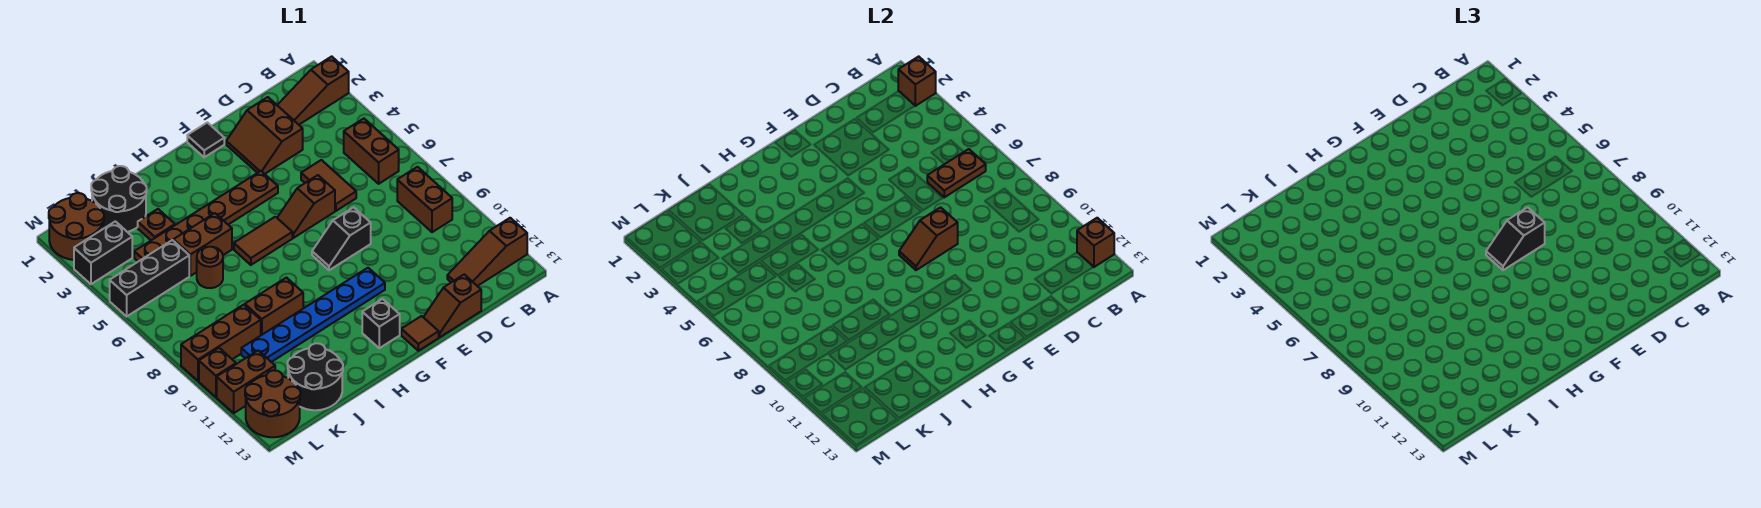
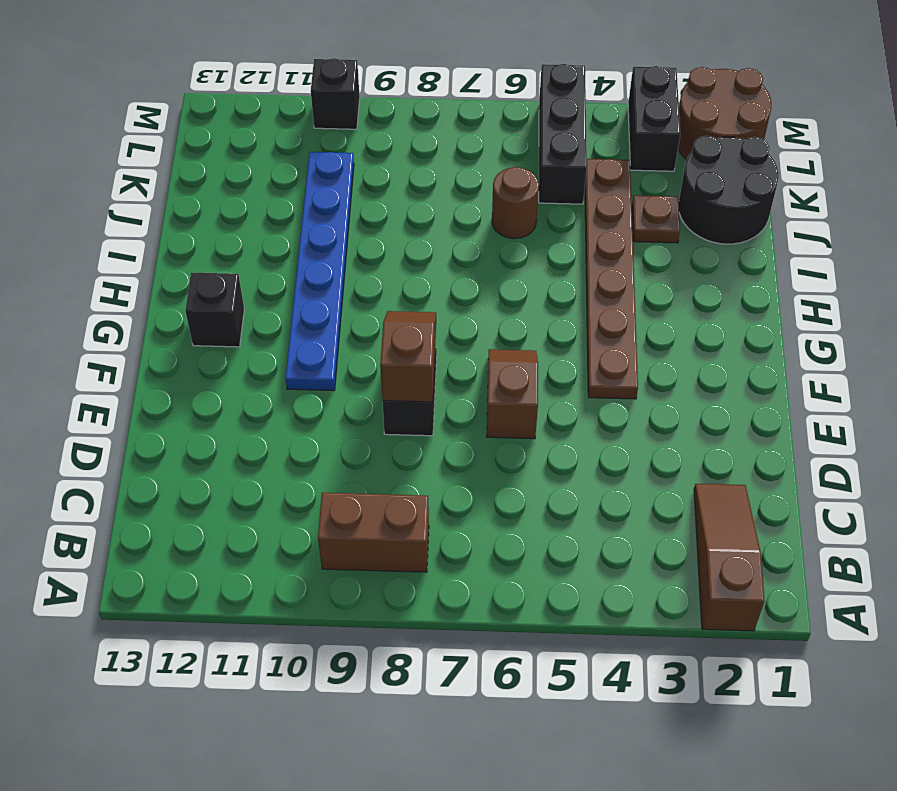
black 1x1 brick [311,58,360,129] -> brown 1x1 brick [199,348,236,397]
none -> brown 1x3 slope [447,218,527,286]
none -> brown 1x2 brick [344,119,399,184]
none -> brown 2x2 slope [226,97,303,174]
none -> brown 1x2 tile [301,160,356,211]

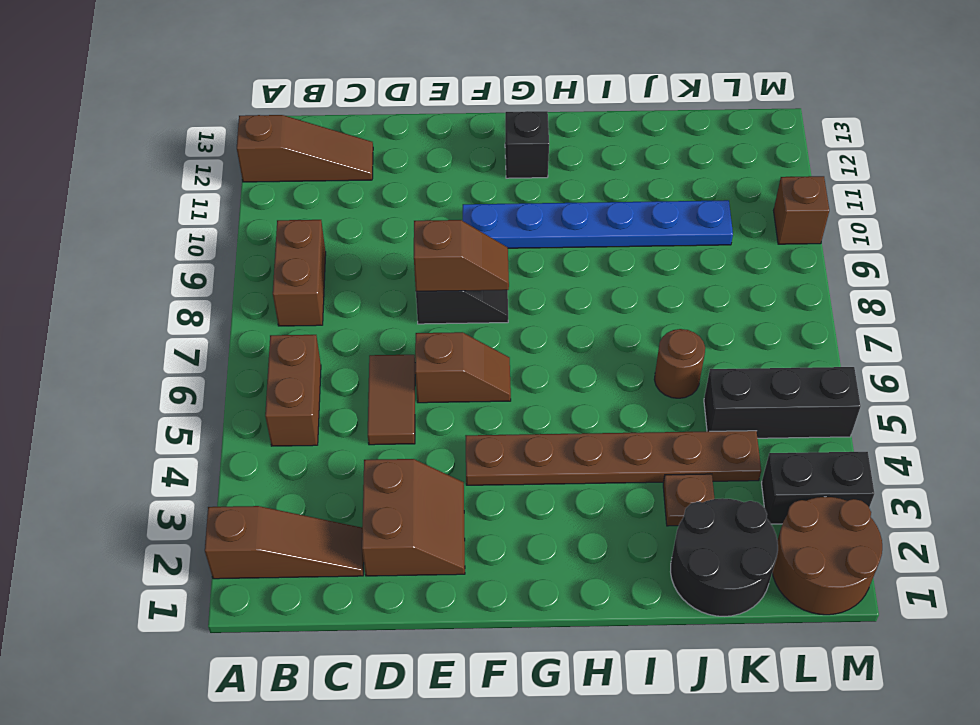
none -> brown 1x2 slope [424,275,481,337]
none -> black 1x1 tile [187,123,224,157]
none -> brown 1x1 tile [401,316,439,351]
none -> brown 1x2 tile [234,217,292,265]

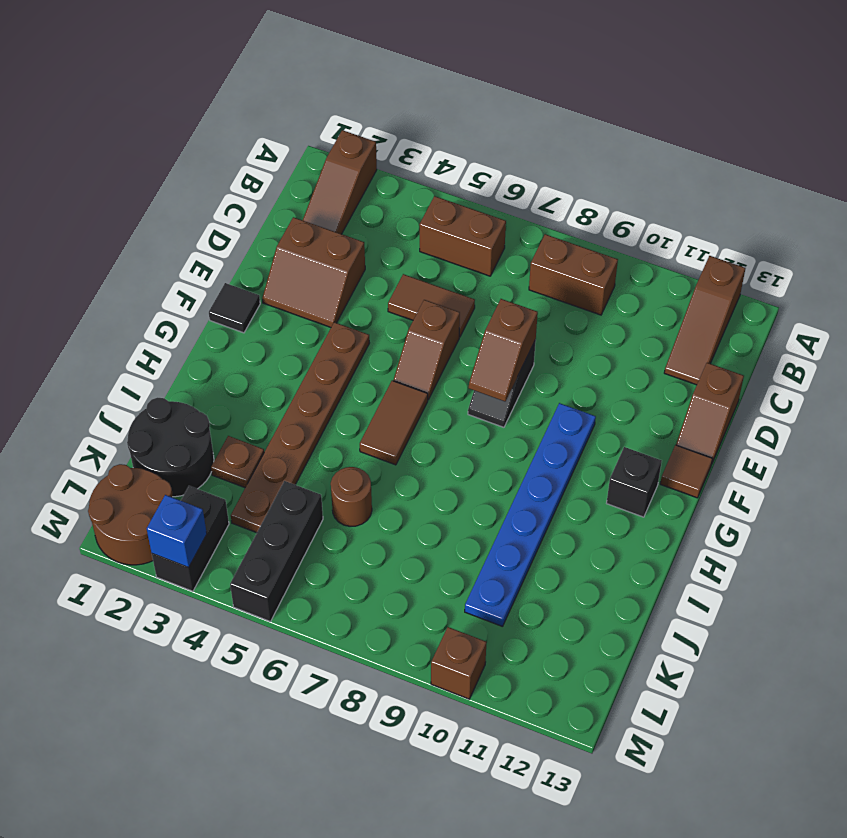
blue 1x1 brick [147,495,207,568] -> none
none -> brown 1x2 brick [173,213,232,276]
none -> brown 1x2 brick [245,278,303,335]
none -> black 2x2 round brick [288,343,343,410]
none -> brown 1x3 brick [181,305,261,381]

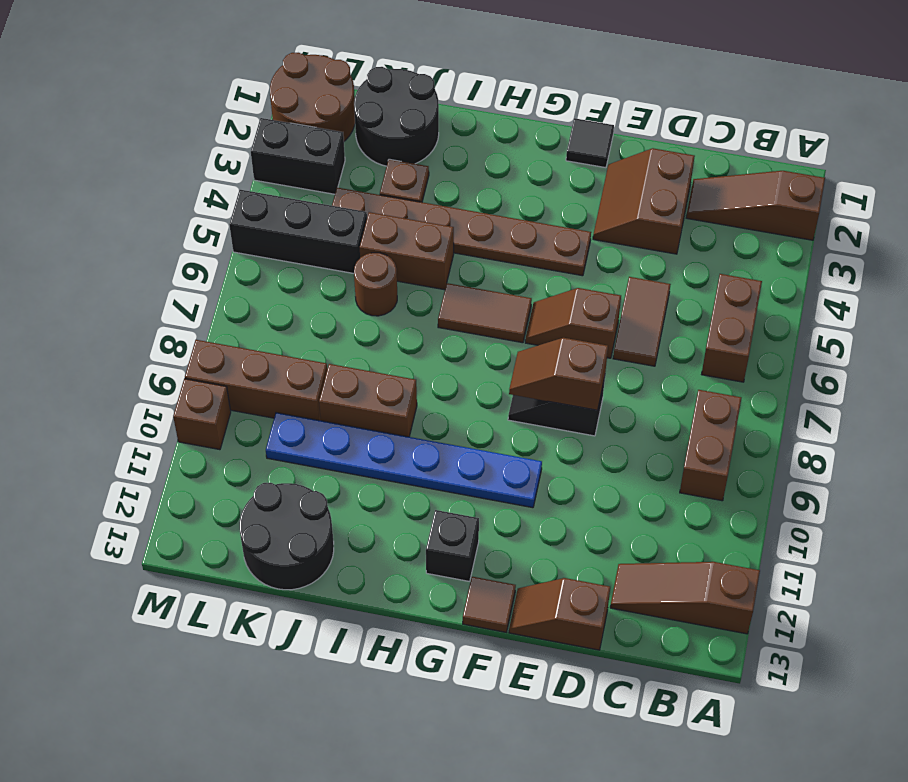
none -> brown 1x2 brick [217,350,275,413]
none -> brown 2x2 round brick [245,370,301,437]
none -> brown 1x1 brick [898,56,936,106]
none -> brown 1x1 brick [1077,218,1114,267]

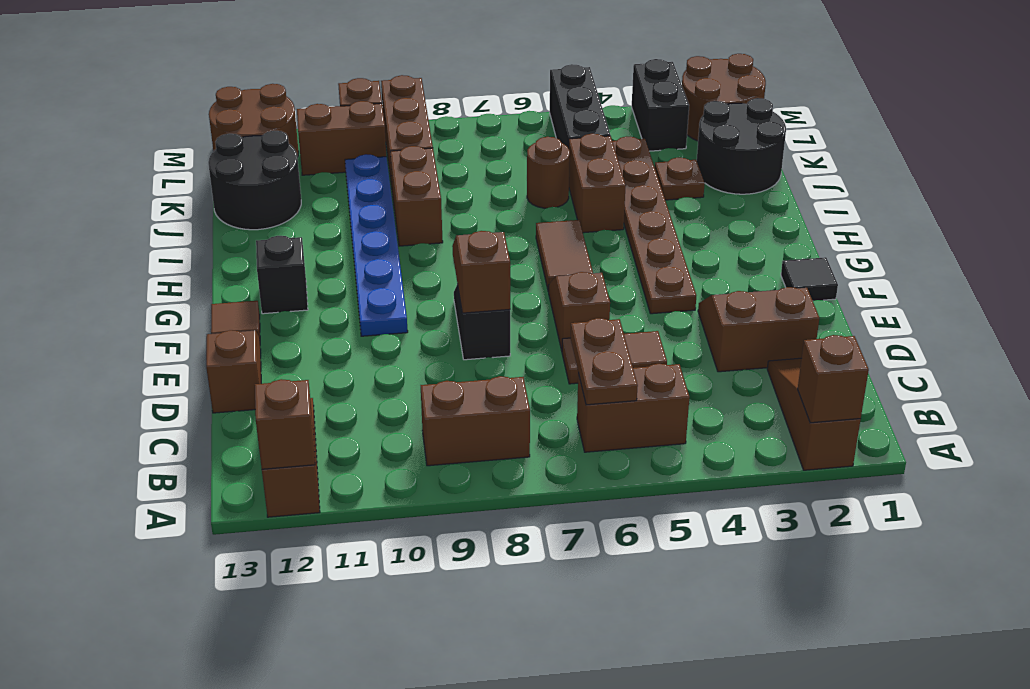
brown 1x2 brick [297,101,386,175] -> brown 1x2 brick turned to [217,350,275,413]
none -> black 1x2 slope [1486,207,1545,270]

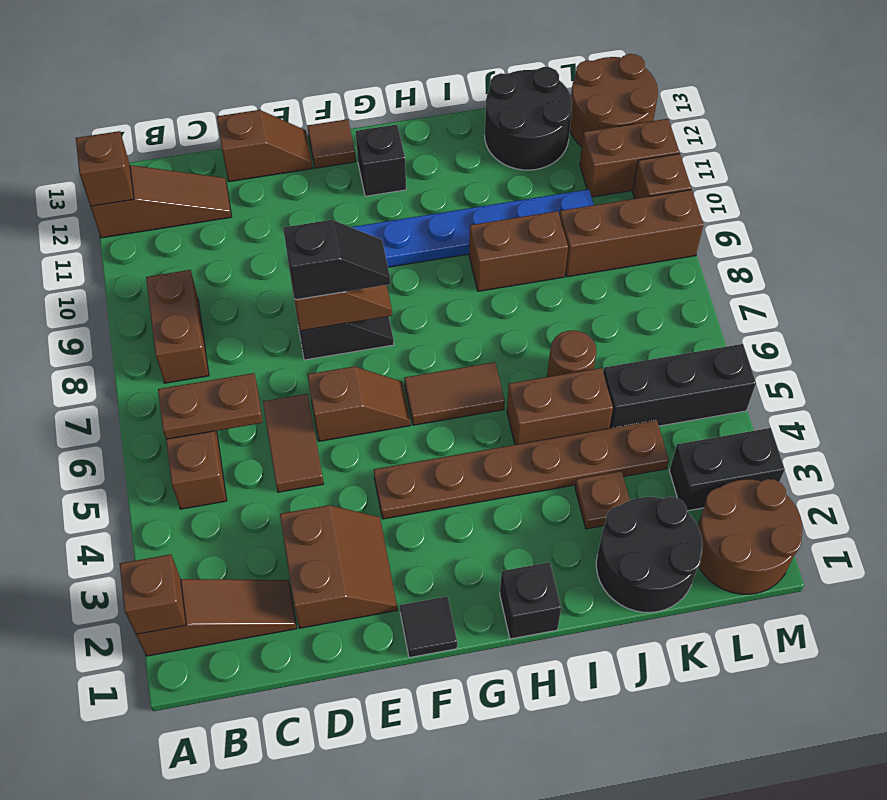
black 1x1 brick [500,562,561,639] -> none

